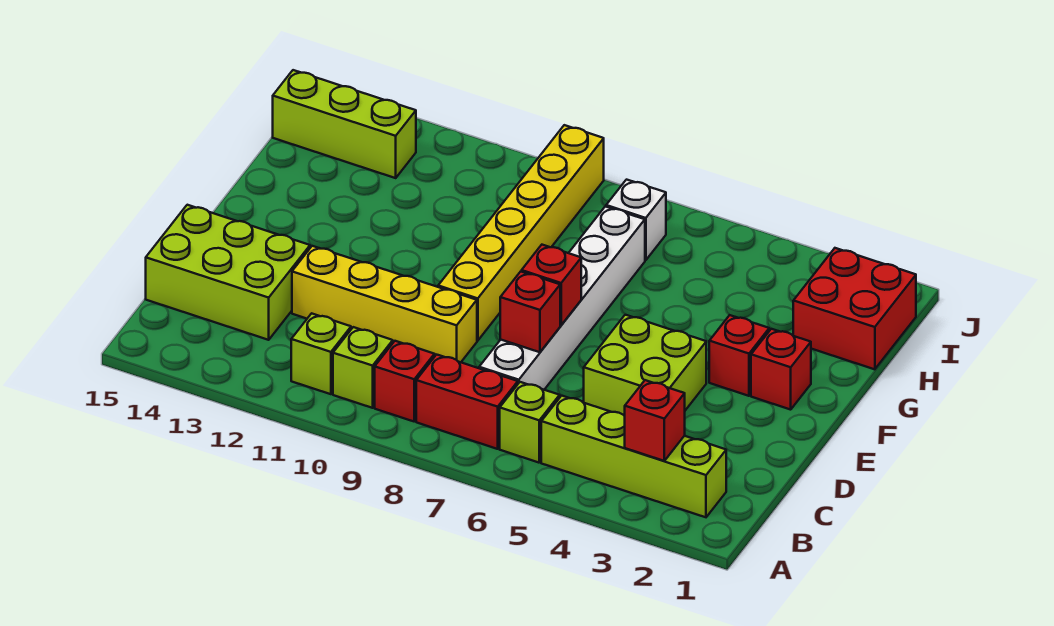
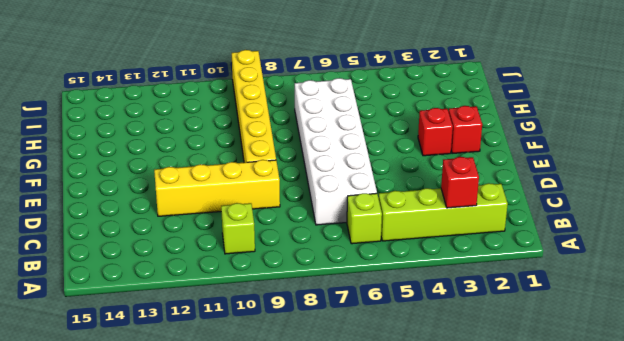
white 2x6 brick [295,78,377,225] -> white 1x6 brick [479,206,645,390]
none -> red 1x2 brick [416,355,518,449]
none -> red 1x1 brick [375,341,435,421]
none -> lime 1x1 brick [291,313,351,394]

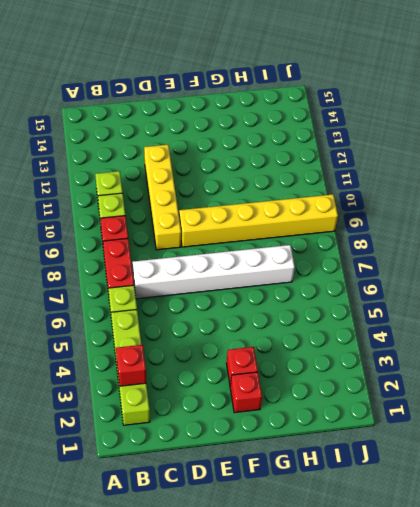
none -> lime 2x3 brick [146,205,310,340]
none -> lime 2x2 brick [584,315,706,416]
none -> red 2x2 brick [793,248,916,369]

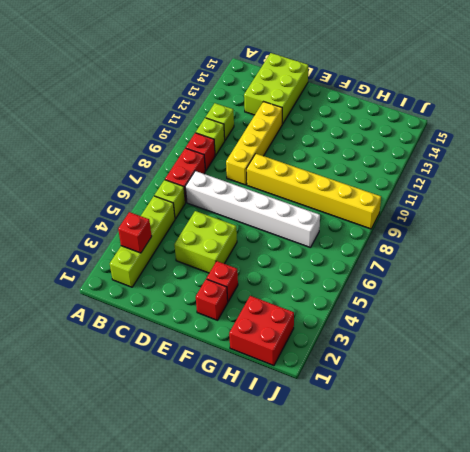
none -> white 1x1 brick [606,180,666,260]
none -> lime 1x3 brick [273,70,416,178]
none -> red 1x1 brick [500,272,560,352]

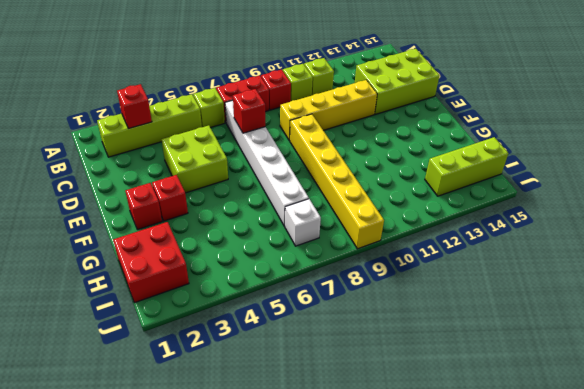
none -> red 1x1 brick [522,245,581,325]

